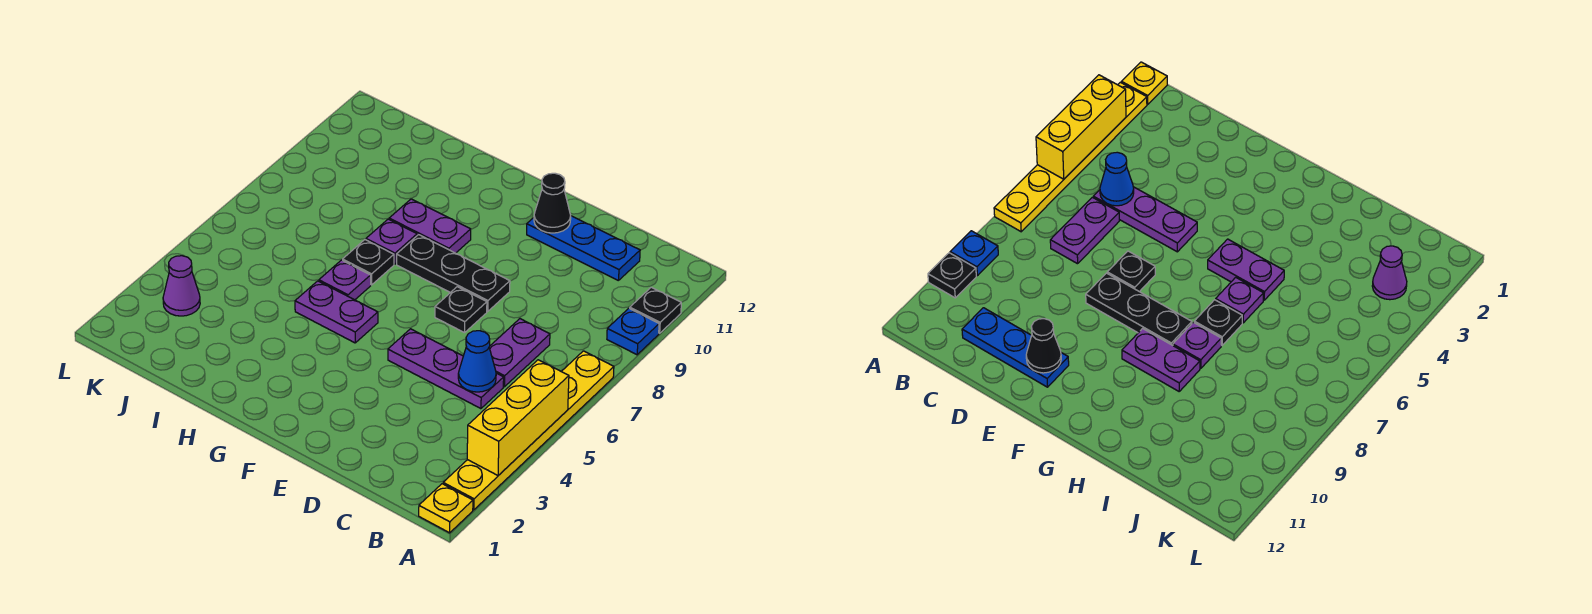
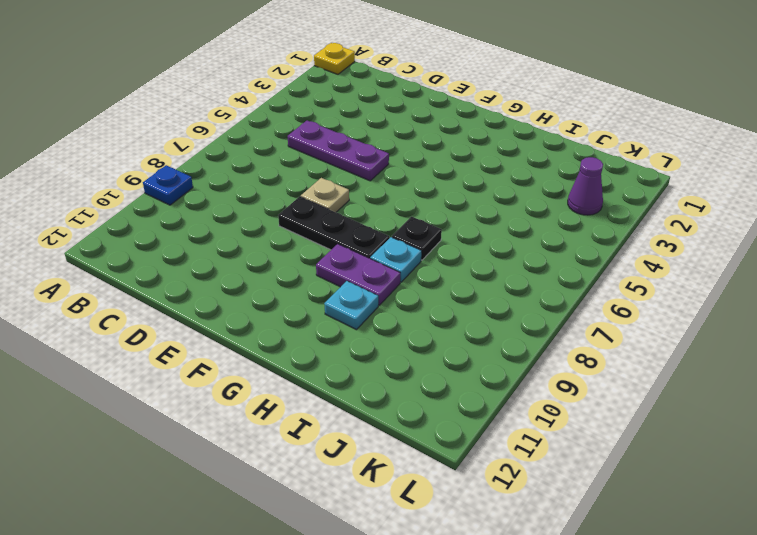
tan 1x1 plate [301,178,349,212] -> black 1x1 plate [435,287,487,333]
cyan 1x1 plate [370,237,422,282] -> purple 1x1 plate [366,219,417,264]
cyan 1x1 plate [324,281,378,330] -> none
none -> yellow 1x6 plate [443,351,614,510]
none -> black 1x1 plate [630,287,681,333]
none -> purple 1x2 plate [489,319,550,387]

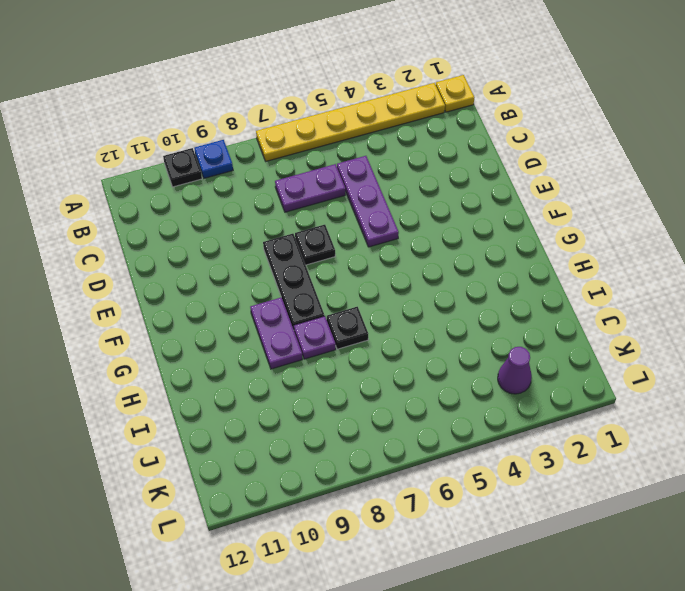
none -> blue 1x3 plate [527,216,640,281]
none -> purple 1x2 plate [295,281,378,343]
none -> purple 1x1 plate [319,260,371,300]

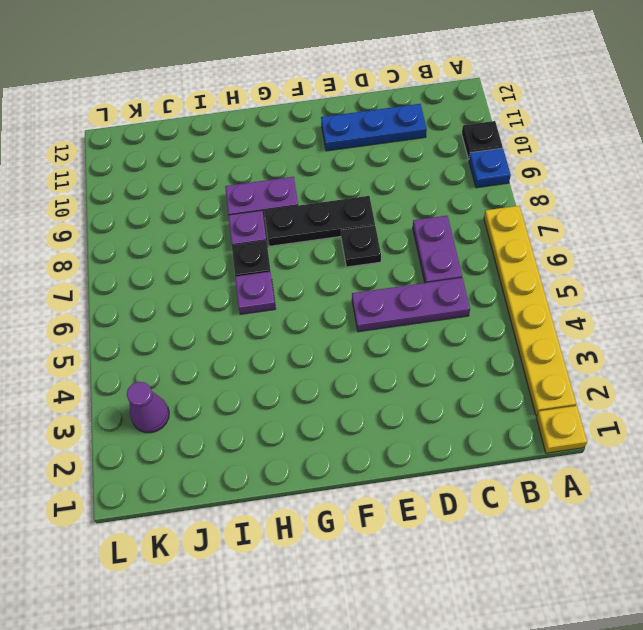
none -> purple 1x2 plate [295,281,378,343]
none -> yellow 1x3 brick [467,360,569,475]
none -> blue 1x1 cone [458,331,496,392]

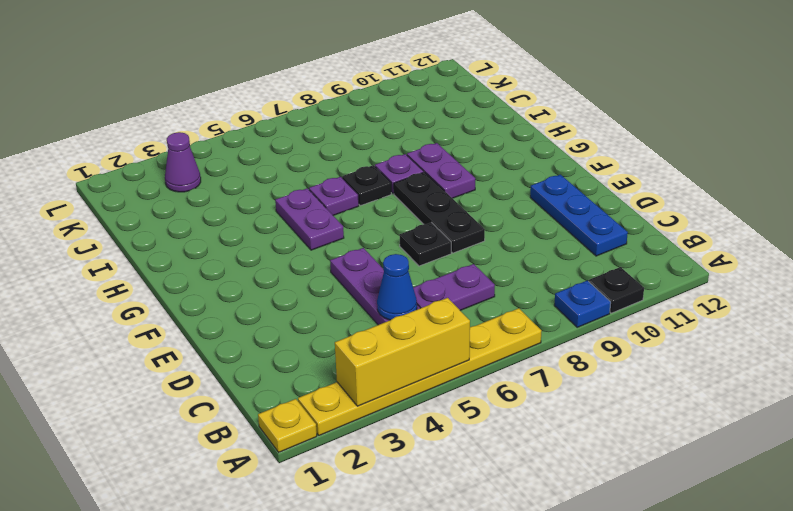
none -> black 1x1 cone [534,173,571,233]

